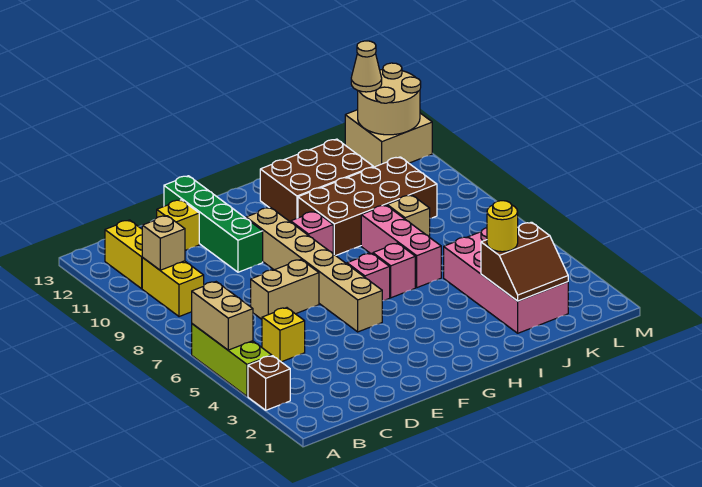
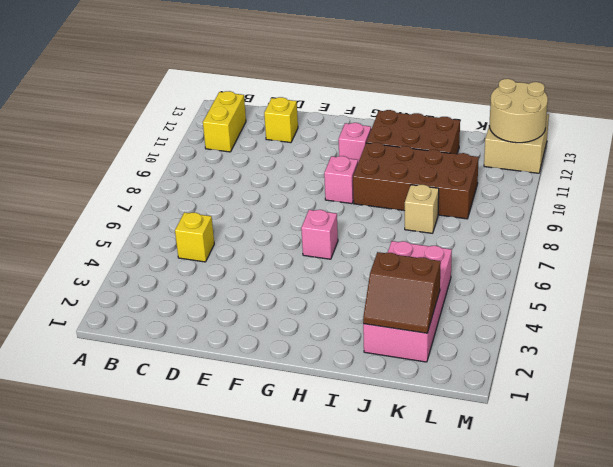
pink 1x1 brick [338,123,371,162] -> pink 1x1 brick moved to [373,243,415,298]
none -> brown 1x1 brick [248,356,290,410]
none -> lime 1x3 brick [192,324,272,396]
none -> yellow 1x2 brick [142,258,204,317]

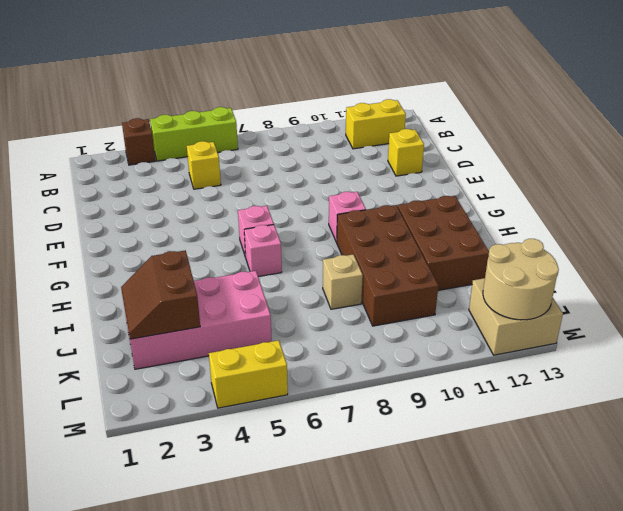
yellow 1x2 brick [209,340,288,408] -> yellow 1x2 brick moved to [142,258,204,317]
none -> tan 1x2 brick [251,260,319,319]
none -> green 1x4 brick [164,176,263,272]
none -> tan 1x6 brick [246,208,382,332]

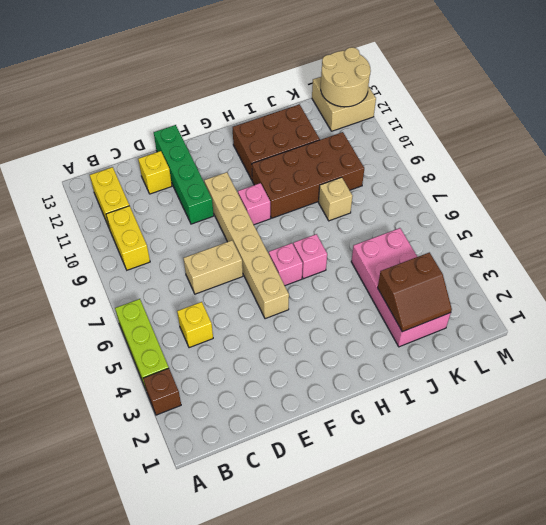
none -> pink 1x3 brick [361,205,441,288]
none -> tan 1x2 brick [192,282,253,350]
none -> tan 1x1 brick [142,216,185,270]

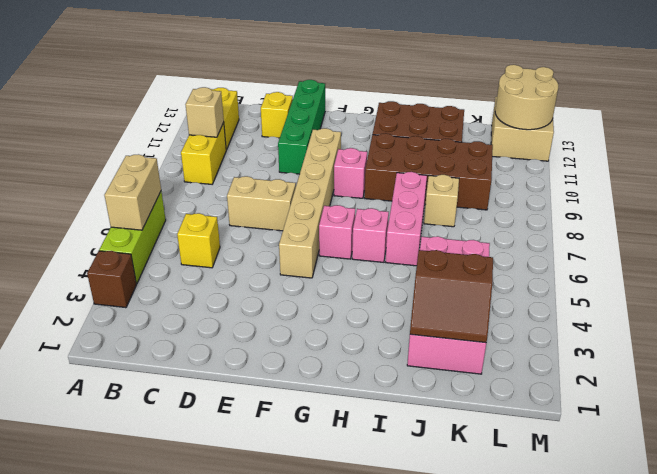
none -> yellow 1x1 round brick [487,201,518,252]
none -> tan 1x1 cone [351,41,382,92]

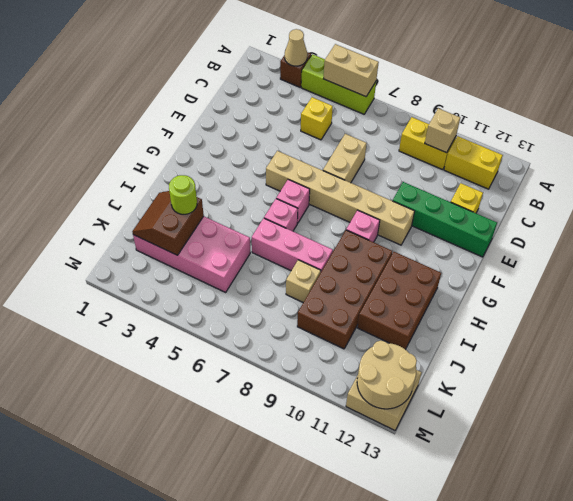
tan 1x1 cone [285,29,307,66] -> tan 1x1 cone moved to [351,41,382,92]
lime 1x1 round brick [169,175,197,214] -> yellow 1x1 round brick [487,201,518,252]

